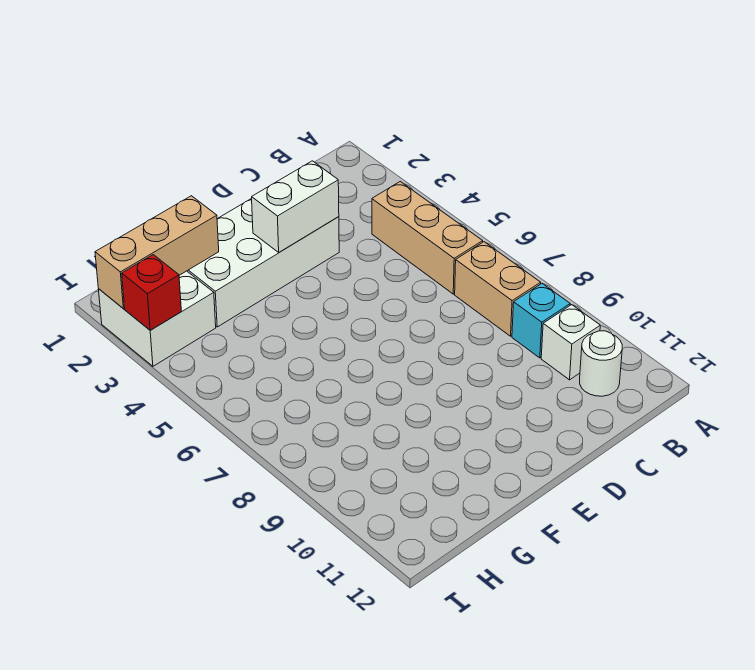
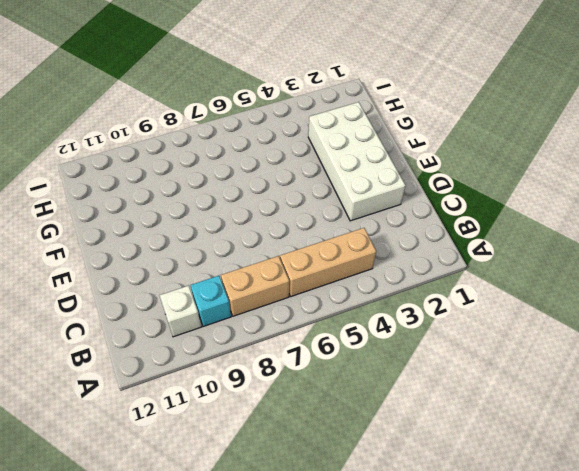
none -> white 1x1 round brick [580,331,622,396]
none -> white 2x2 brick [98,271,216,366]

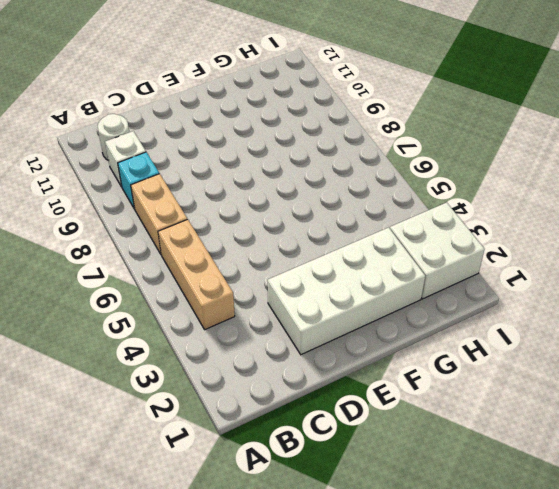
none -> white 1x2 brick [252,161,339,252]
none -> tan 1x3 brick [95,196,219,309]

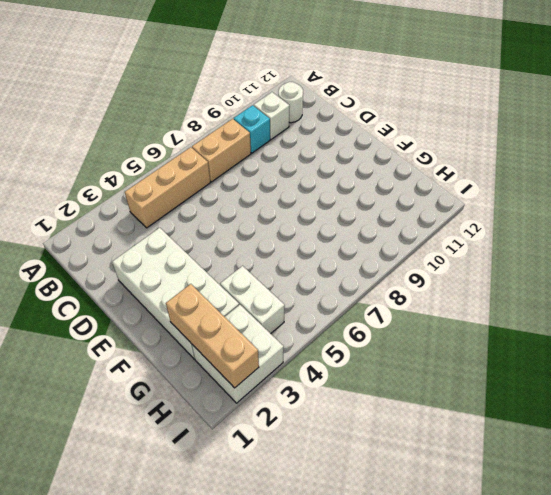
white 1x2 brick [220,266,285,334] -> white 1x2 brick moved to [252,161,339,252]
none -> red 1x1 brick [122,255,181,330]

